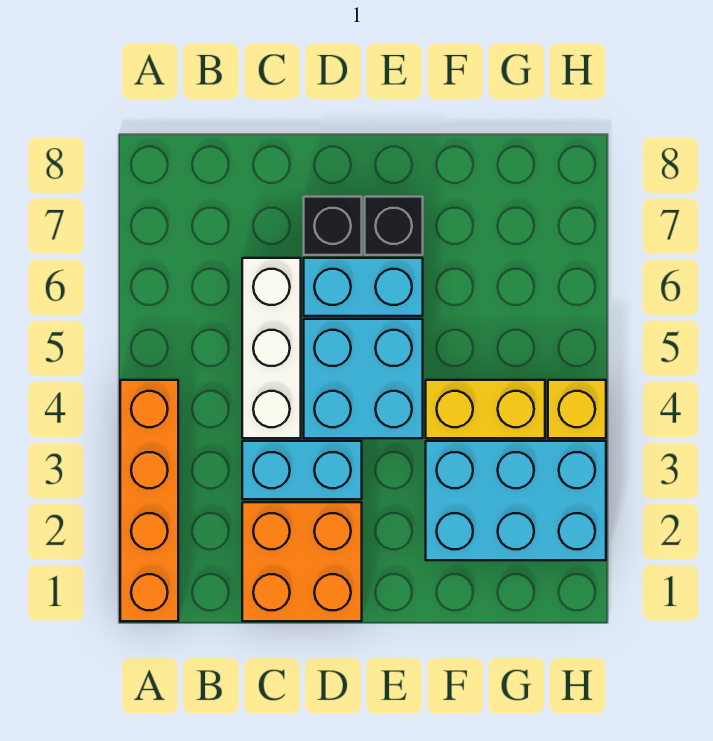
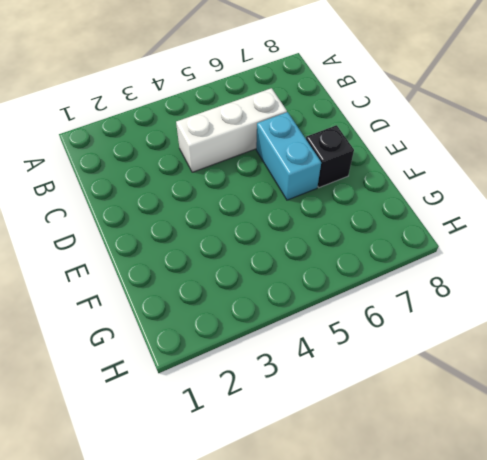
none -> orange 1x4 brick [120,380,178,621]
none -> orange 2x2 brick [242,502,362,621]

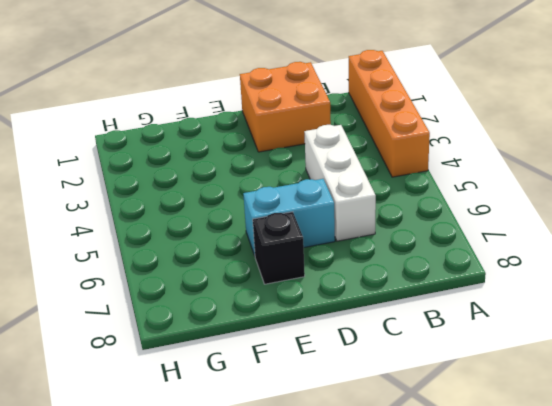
none -> cyan 1x2 brick [242,441,362,499]
none -> cyan 2x2 brick [304,319,423,438]

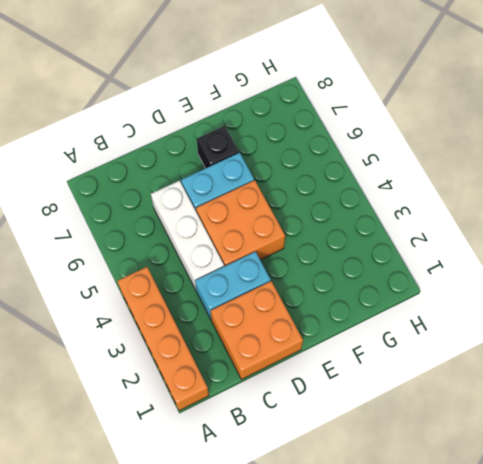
orange 2x2 brick [196,180,285,266] -> cyan 2x2 brick [304,319,423,438]
none -> black 1x1 brick [304,197,362,255]
none -> cyan 2x3 brick [426,441,606,560]

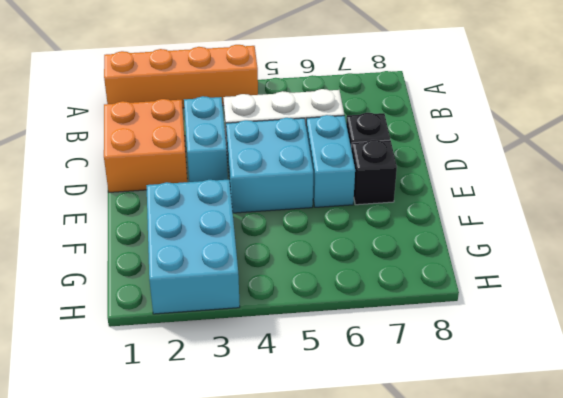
none -> yellow 1x2 brick [426,380,545,438]
none -> yellow 1x1 brick [548,380,606,438]

